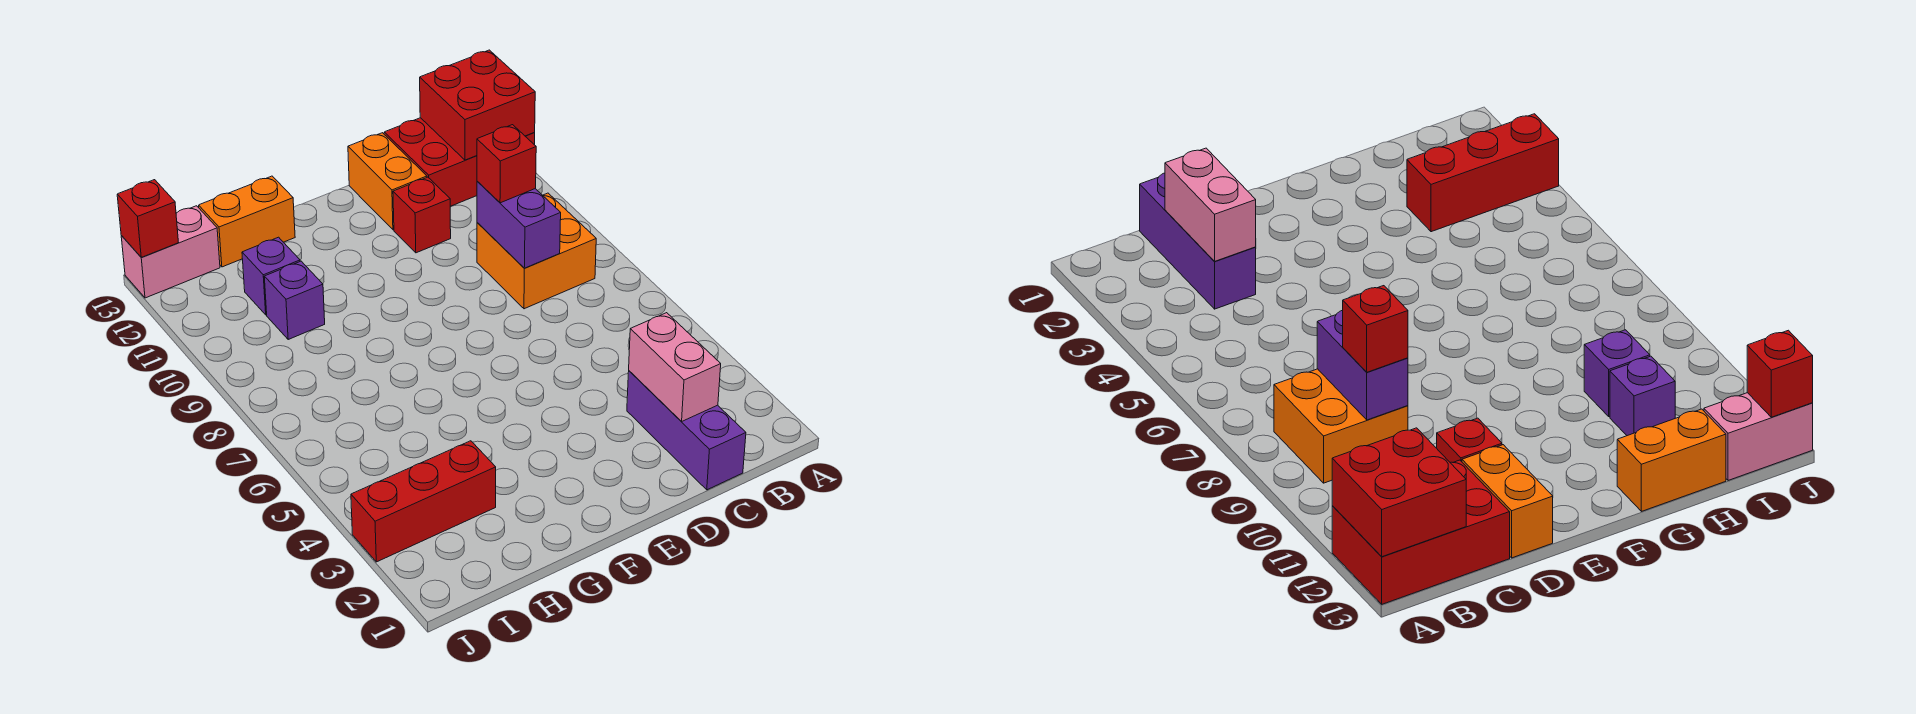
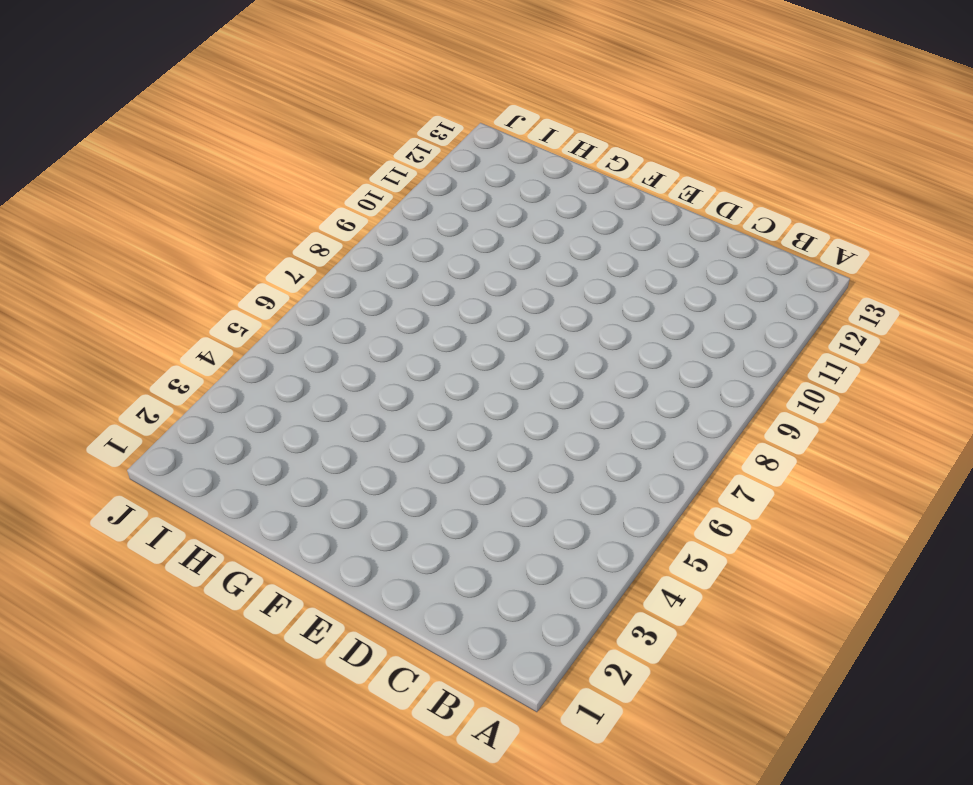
none -> red 2x3 brick [384,118,535,206]
none -> orange 2x2 brick [477,193,596,309]
none -> purple 1x3 brick [627,371,746,490]

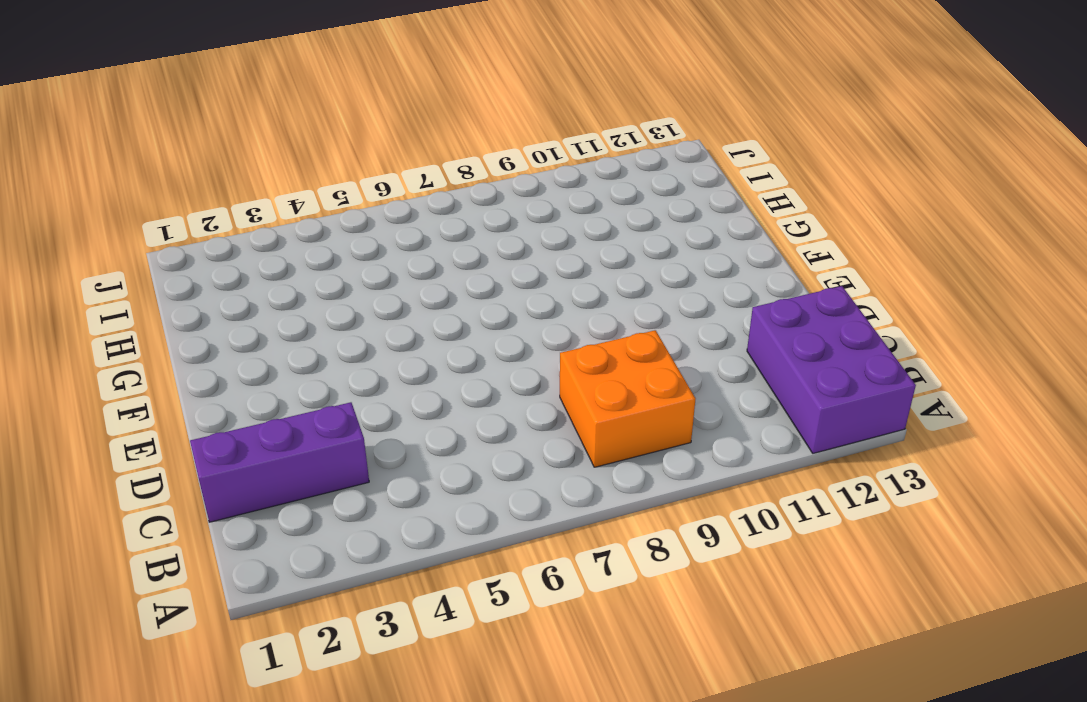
purple 2x3 brick [747,286,916,453] -> red 2x3 brick [384,118,535,206]
none -> red 1x1 brick [393,177,451,253]
none -> orange 1x2 brick [348,133,427,230]
none -> orange 1x2 brick [199,176,295,267]

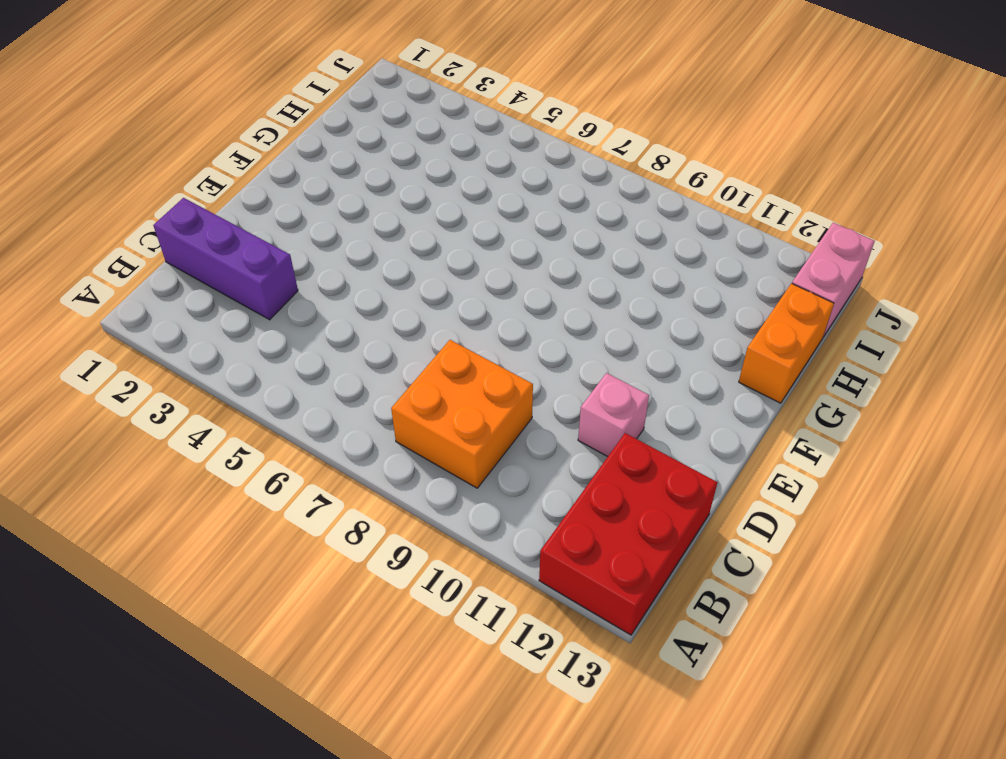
pink 1x1 brick [578,373,649,457] -> red 1x1 brick [393,177,451,253]
none -> orange 1x2 brick [348,133,427,230]
none -> red 1x3 brick [351,441,496,562]
none -> purple 1x1 brick [264,261,325,339]

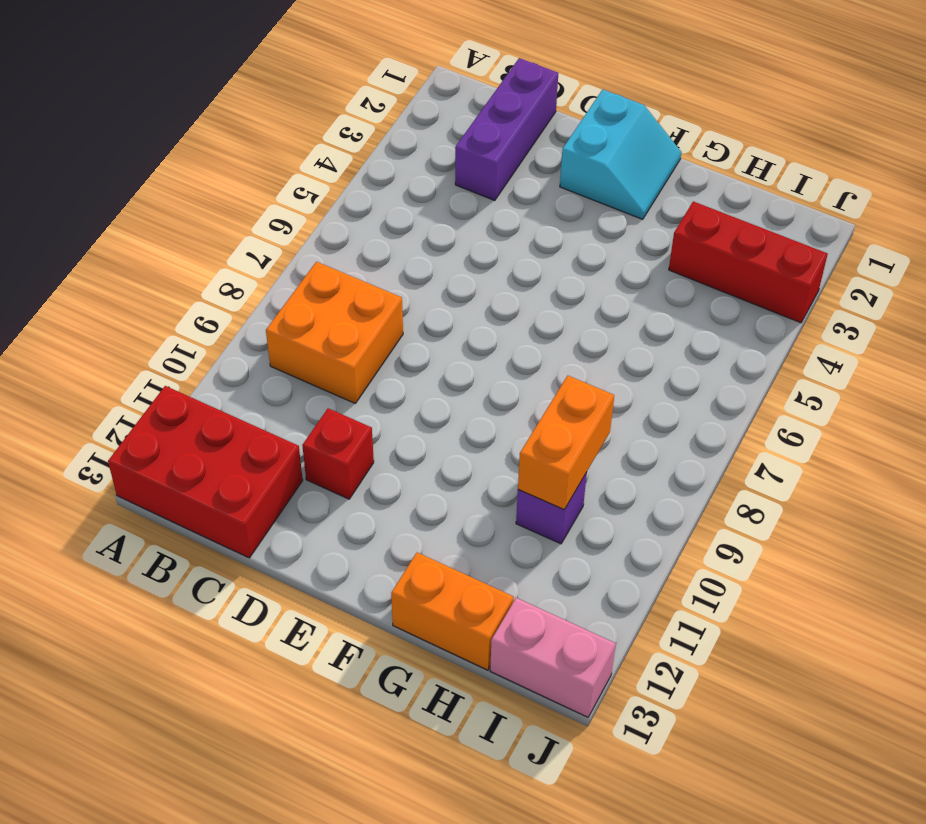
cyan 2x2 slope [560,89,681,219] -> none
orange 1x2 brick [518,376,614,509] -> orange 1x2 brick moved to [348,133,427,230]
none -> purple 1x1 brick [242,237,300,315]
none -> red 2x2 brick [420,50,535,160]
none -> pink 1x2 brick [629,313,721,422]

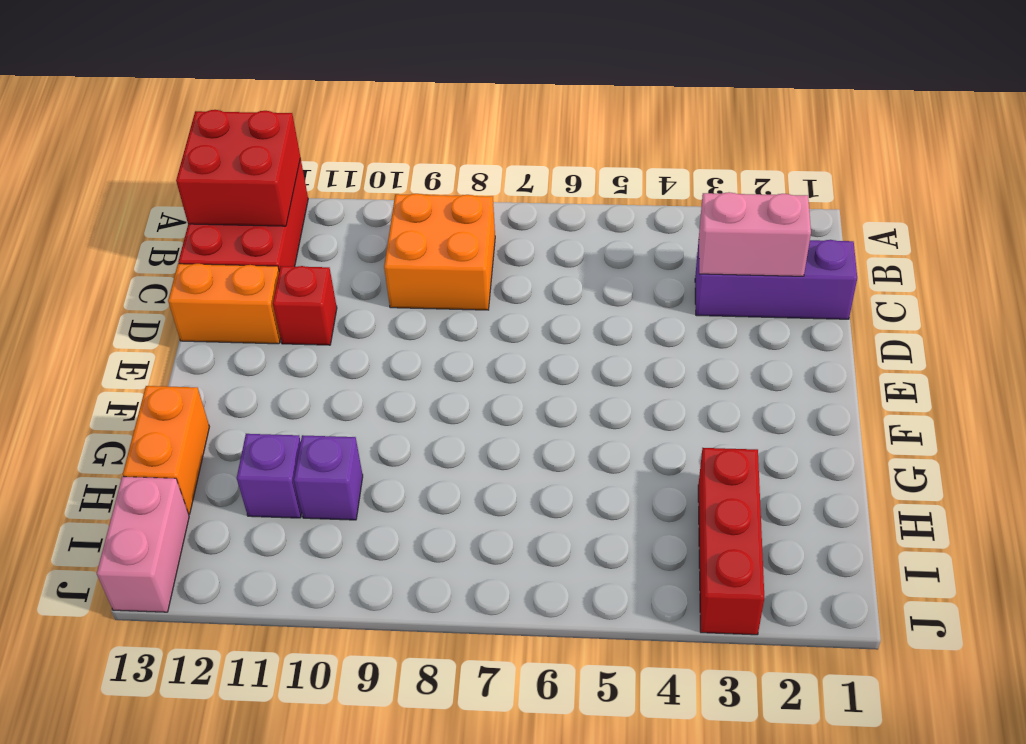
none -> purple 1x2 brick [477,181,561,268]
none -> red 1x1 brick [117,180,178,258]
none -> red 1x1 brick [477,125,536,203]

